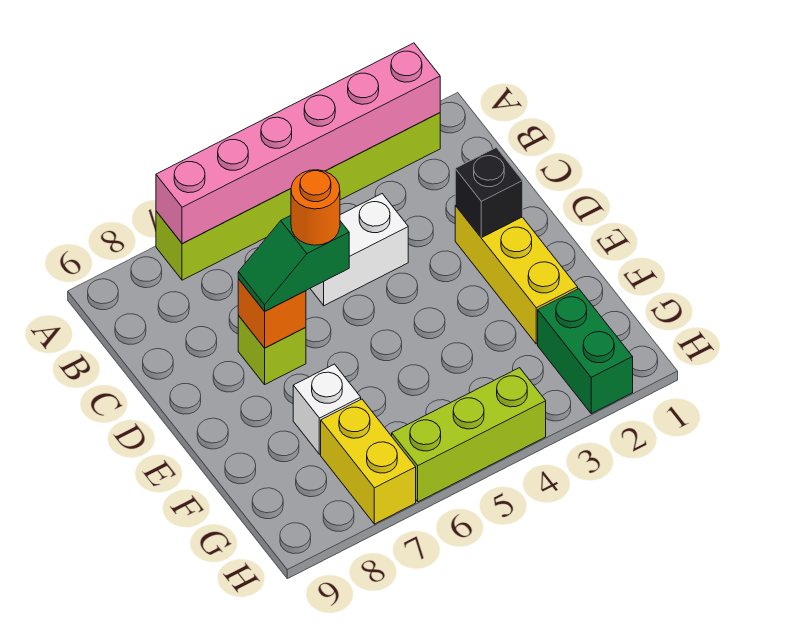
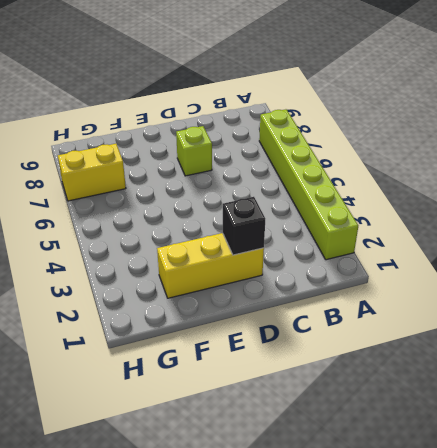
none -> white 1x2 brick [310,194,408,306]
none -> white 1x1 brick [293,364,361,454]
none -> green 1x2 brick [538,289,633,414]

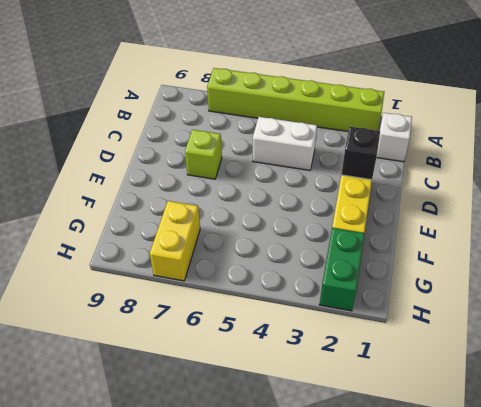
white 1x1 brick [377,113,412,162] -> white 1x1 brick moved to [293,364,361,454]
none -> lime 1x3 brick [392,368,546,502]
none -> pink 1x6 brick [156,43,440,244]
none -> orange 1x1 brick [238,279,306,348]

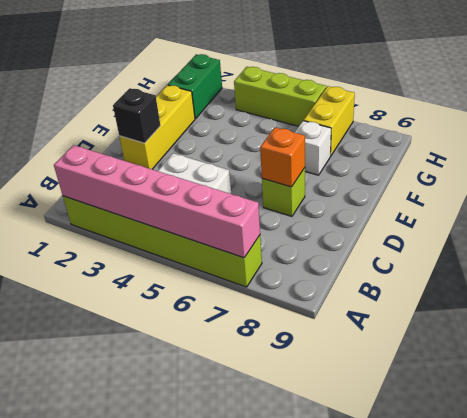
none -> green 1x2 slope [238,216,349,311]
none -> orange 1x1 round brick [291,170,340,245]

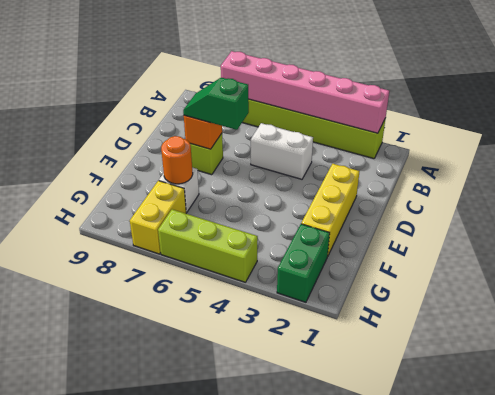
orange 1x1 round brick [161,136,193,184] -> orange 1x1 round brick moved to [291,170,340,245]
none -> black 1x1 brick [455,148,523,238]

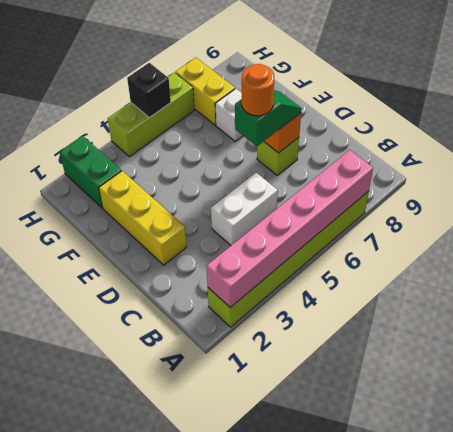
black 1x1 brick [127,63,171,118] -> black 1x1 brick moved to [455,148,523,238]

